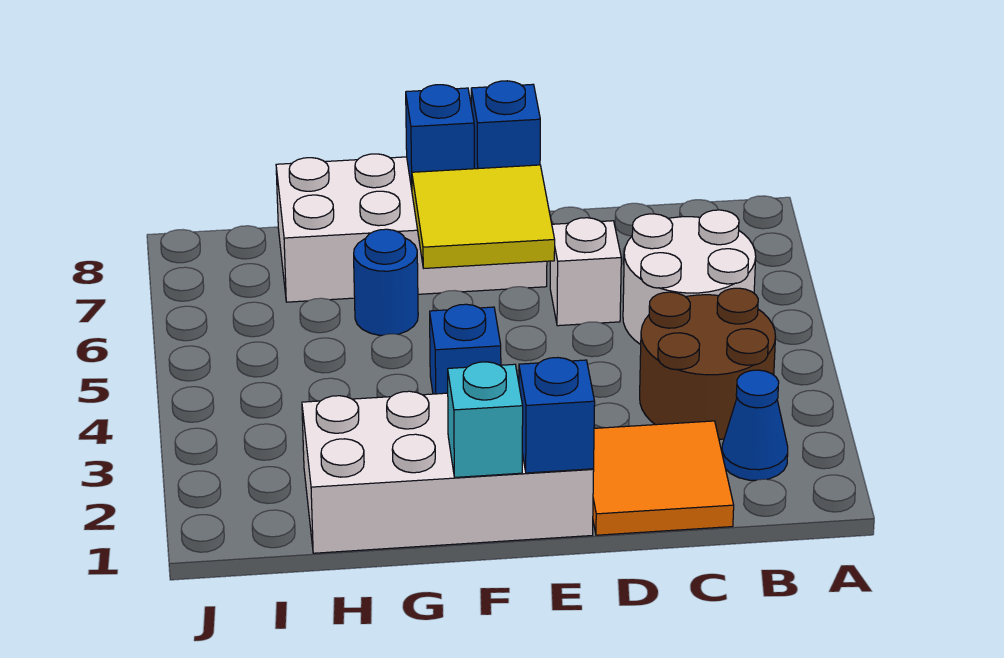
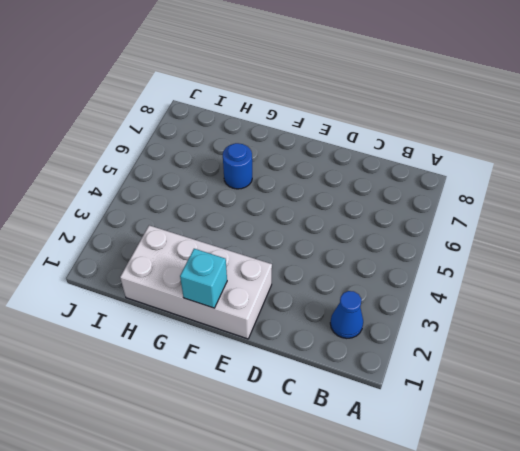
none -> brown 2x2 round brick [640,288,776,440]
none -> white 2x2 round brick [623,210,756,345]
none -> orange 2x2 tile [593,421,734,535]

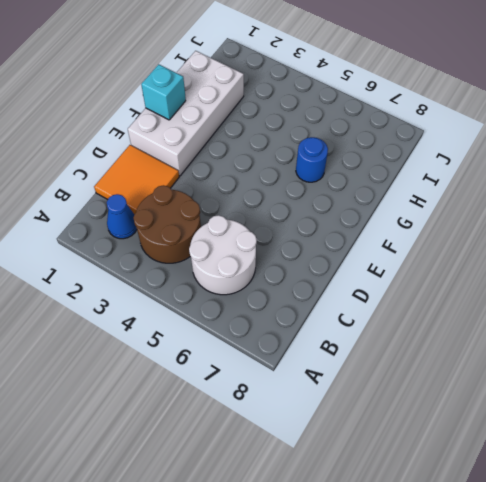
none -> white 1x1 brick [550,218,621,326]
none -> white 2x4 brick [276,154,547,302]
none -> blue 1x1 brick [430,304,501,394]

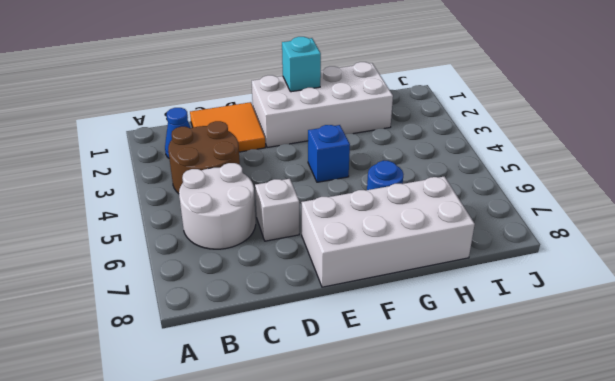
none -> blue 1x1 brick [519,358,595,473]
none -> yellow 2x2 tile [412,165,555,268]
none -> blue 1x1 brick [471,81,540,169]

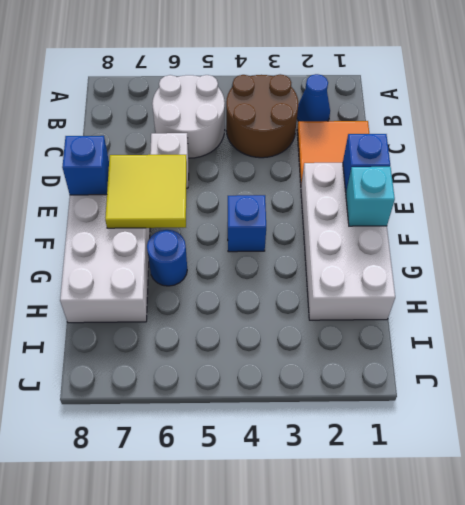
none -> blue 1x1 brick [406,85,474,189]

